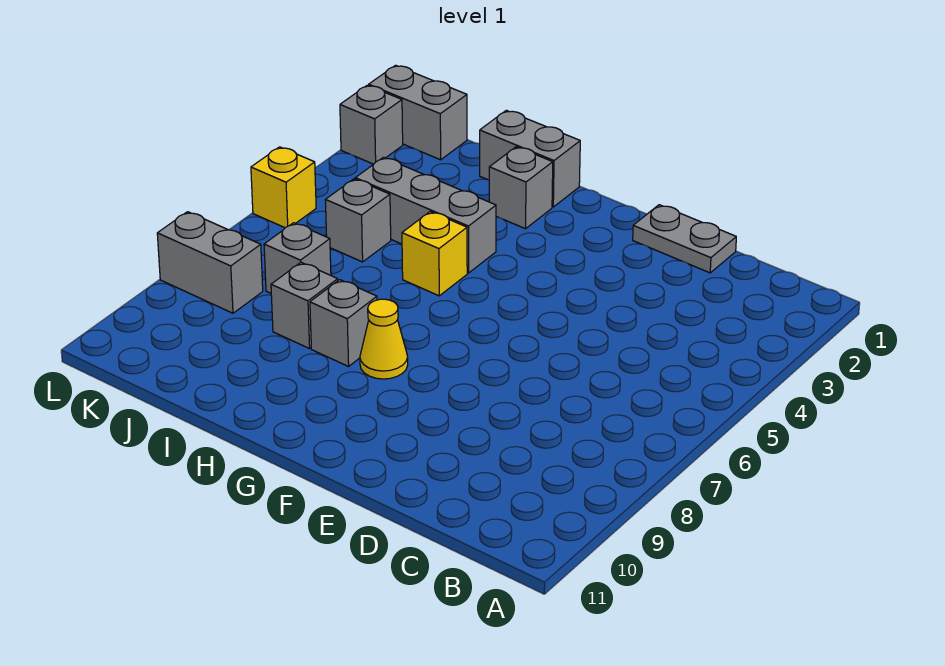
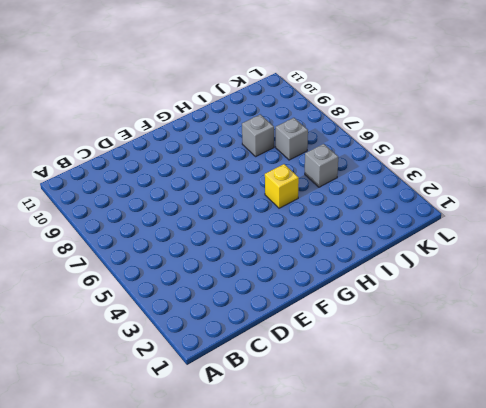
none -> grey 1x2 plate [633,205,736,273]
none -> yellow 1x1 cone [360,299,408,379]
none -> grey 1x2 brick [480,110,580,207]

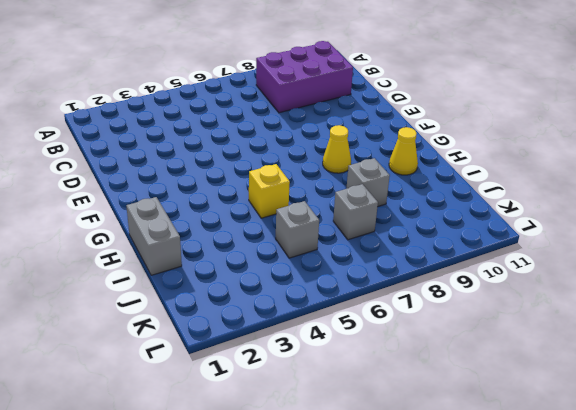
purple 2x3 brick [256,41,353,113] -> none
yellow 1x1 cone [389,127,418,175] -> none
none -> grey 1x2 plate [633,205,736,273]
none -> grey 1x1 brick [489,147,553,229]
none -> grey 1x3 brick [355,157,496,273]

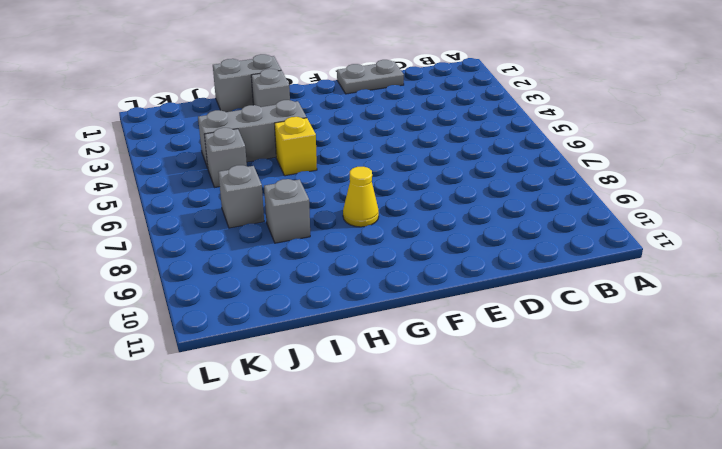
none -> grey 1x1 brick [310,280,377,366]
none -> grey 1x2 brick [369,65,467,160]
none -> grey 1x2 brick [157,212,263,313]

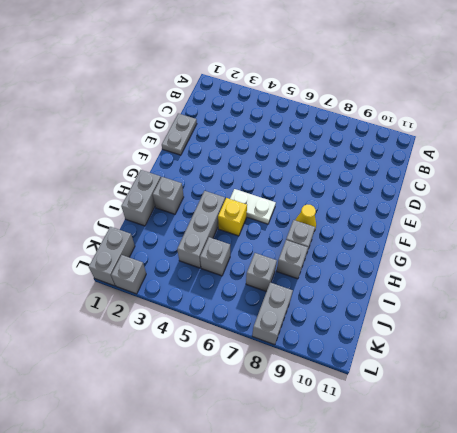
white 1x2 plate [230,189,276,224] -> none
none -> yellow 1x1 brick [251,147,316,228]

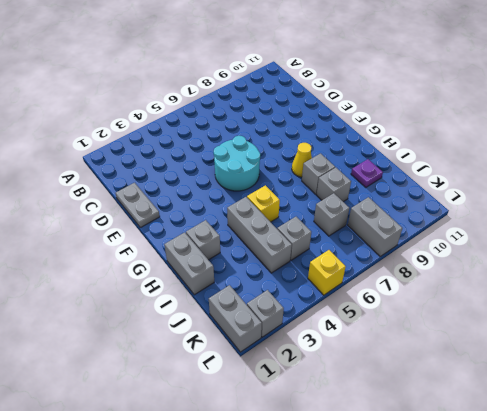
cyan 2x2 round brick [214,136,260,191] -> none
purple 1x1 plate [351,159,383,188] -> none

